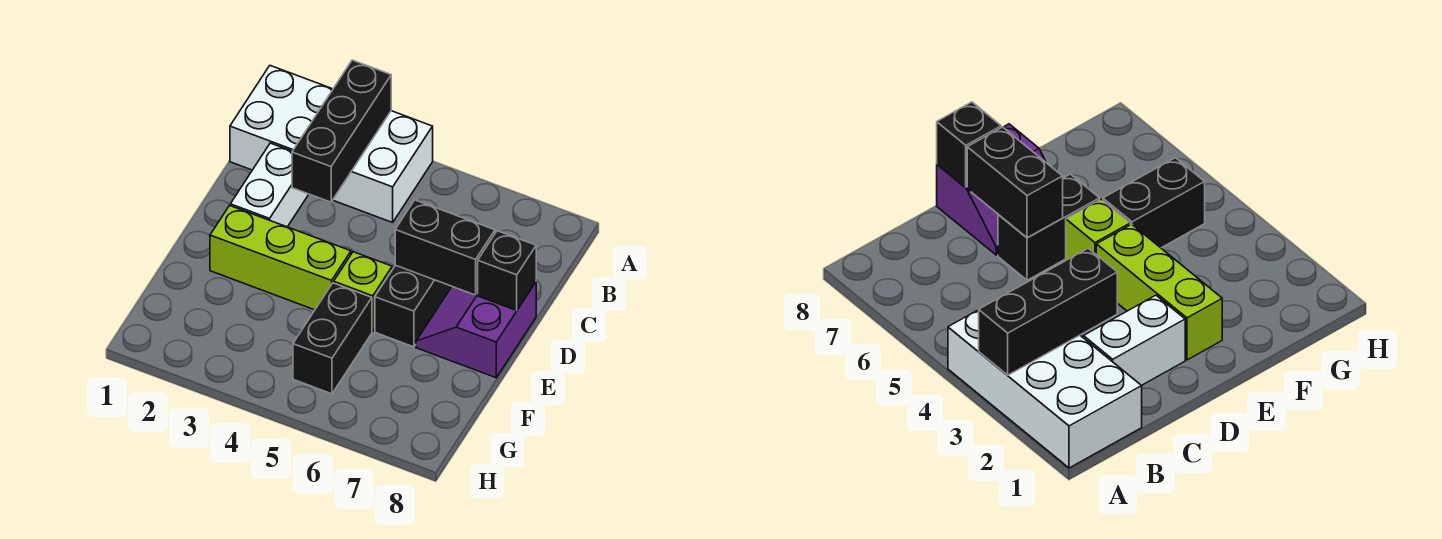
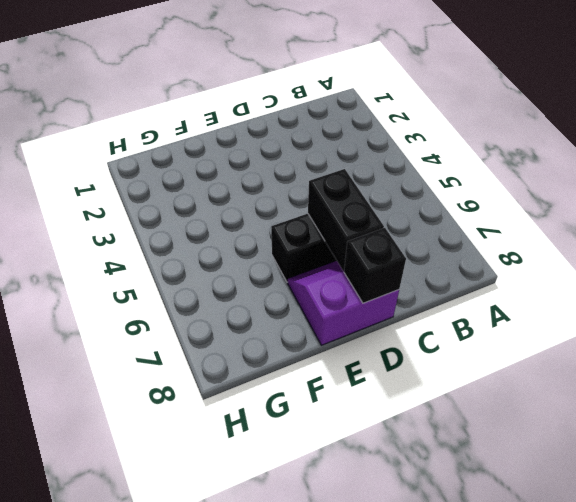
none -> white 2x4 brick [230,66,433,222]
none -> white 1x2 brick [230,143,309,227]

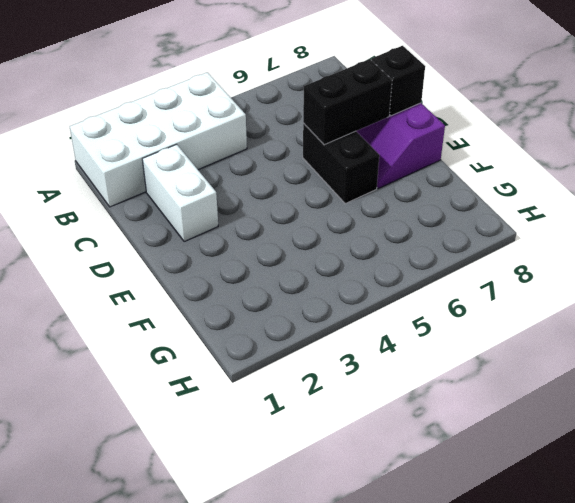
none -> lime 1x3 brick [210,206,351,310]
none -> lime 1x1 brick [334,252,392,332]

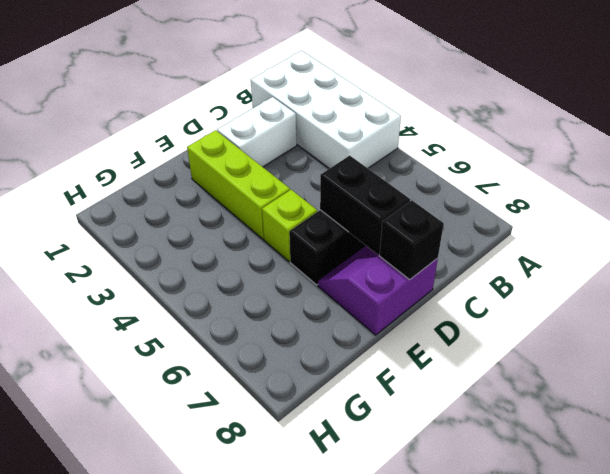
none -> black 1x2 brick [293,283,372,394]
none -> black 1x3 brick [292,60,391,202]

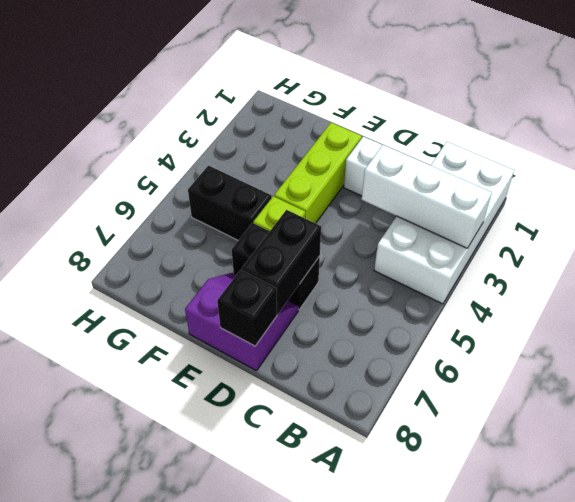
white 1x3 brick [362,145,492,248] -> black 1x3 brick [292,60,391,202]

